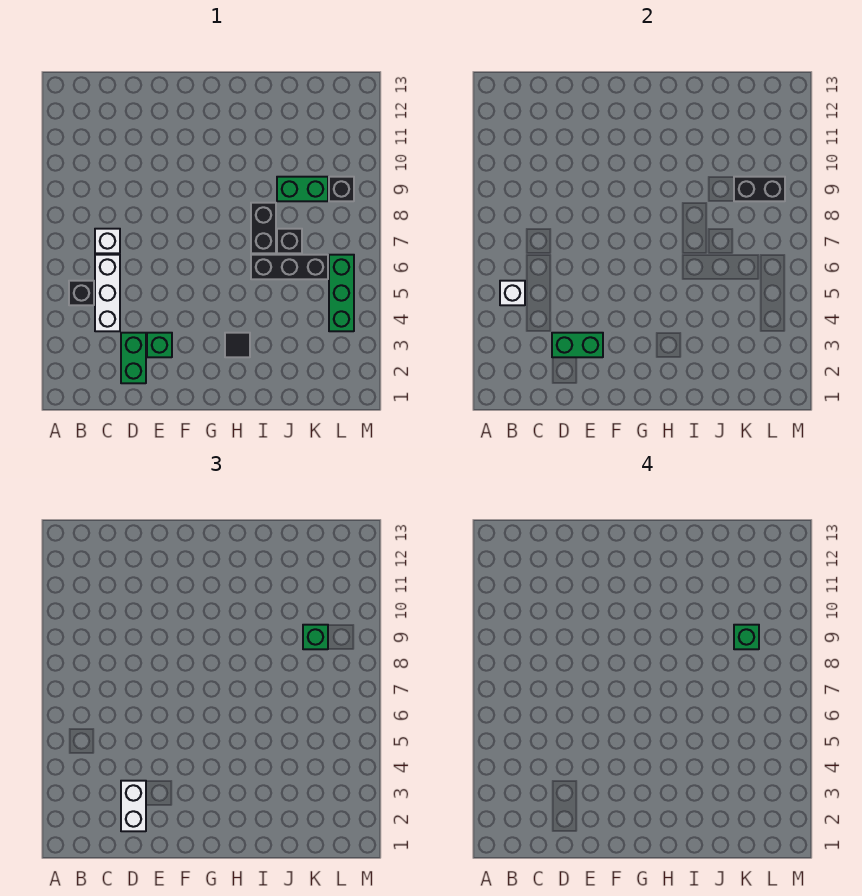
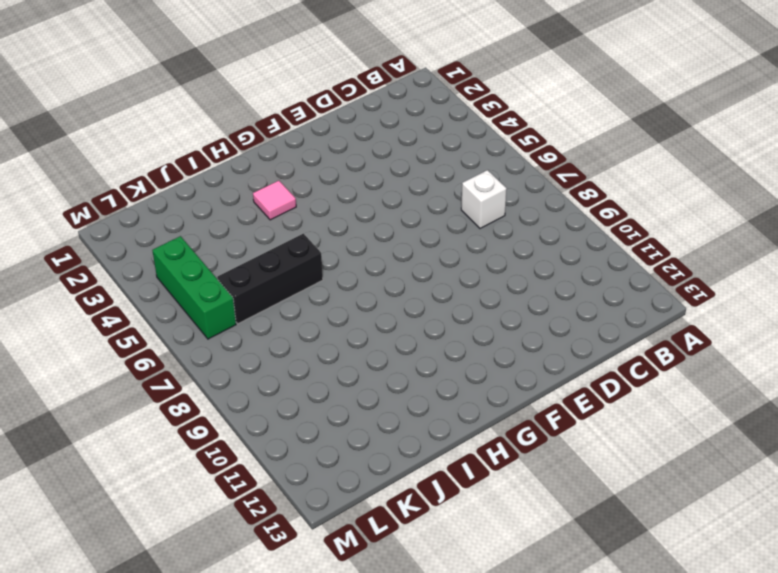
pink 1x1 tile [253,181,296,220] -> black 1x1 tile [225,333,250,357]
none -> black 1x1 brick [69,281,94,305]
none -> white 1x3 brick [95,255,120,331]
none -> green 1x2 brick [121,333,146,383]

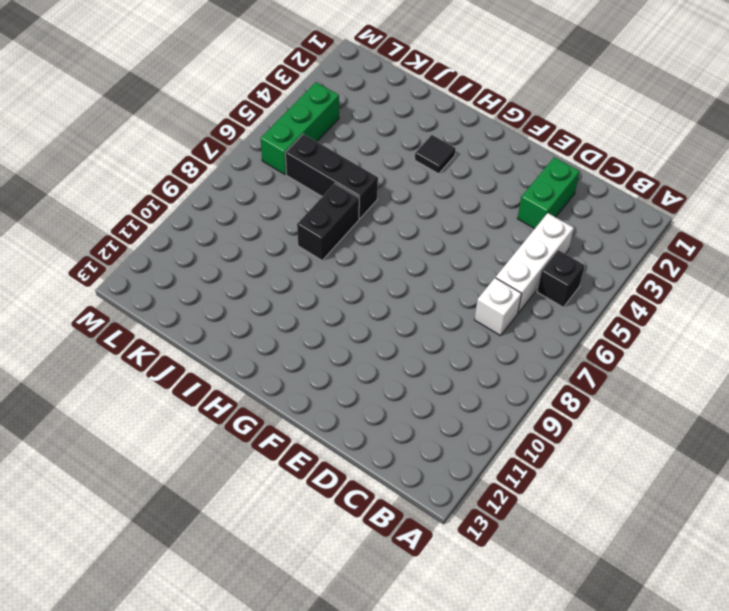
none -> green 1x1 brick [147,333,172,357]
none -> black 1x1 brick [277,229,302,253]
none -> green 1x2 brick [277,177,328,201]

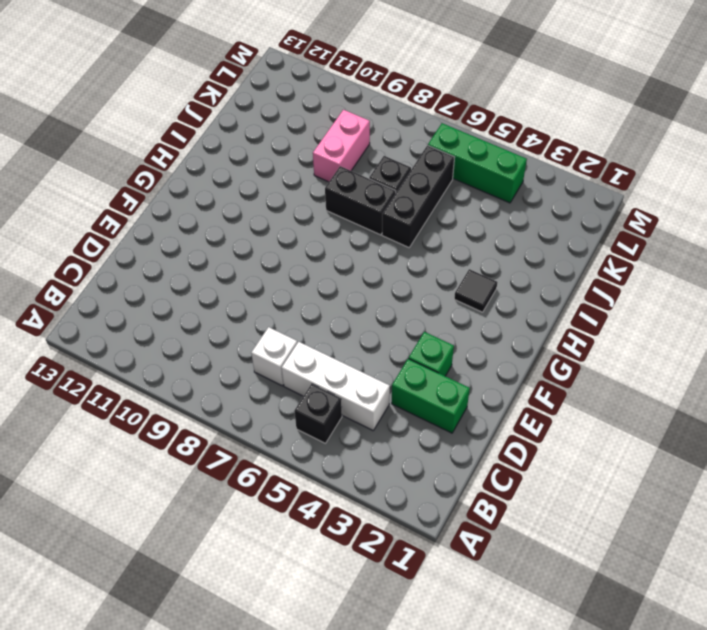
pink 1x2 brick [313,110,370,182] -> green 1x2 brick [277,177,328,201]
none -> black 1x1 brick [329,177,354,201]
none -> white 1x1 brick [500,281,525,305]
none -> green 1x2 brick [552,333,603,357]

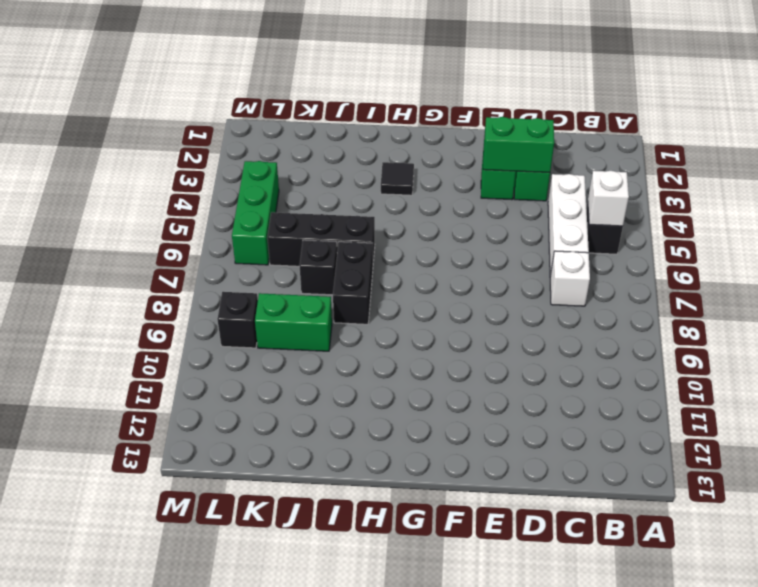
none -> black 1x2 brick [734,177,785,201]
none -> white 1x2 brick [121,781,146,831]
none -> green 1x1 brick [303,625,328,649]

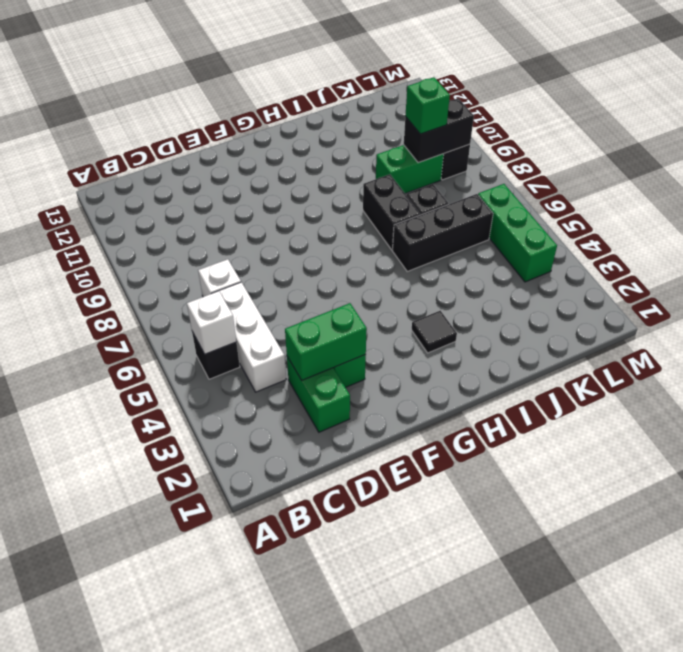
none -> white 1x2 brick [121,781,146,831]
none -> green 1x1 brick [734,625,759,649]

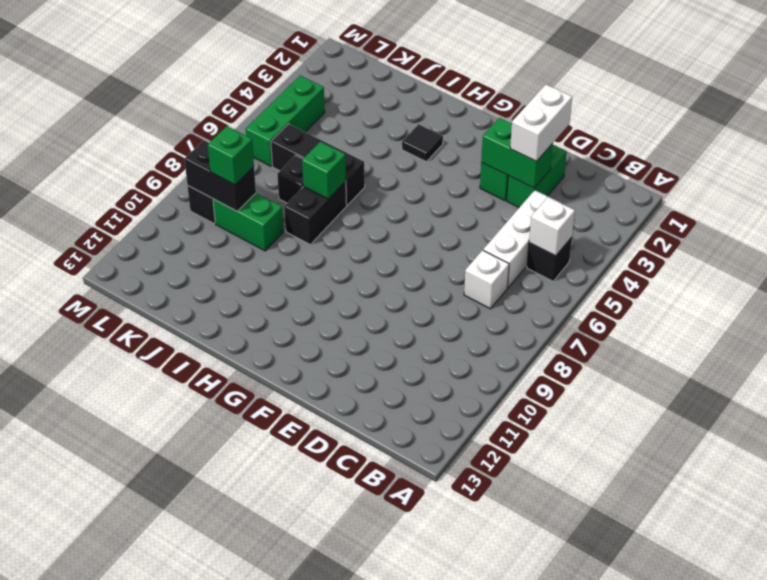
green 1x1 brick [302,142,346,199] -> green 1x1 brick moved to [734,625,759,649]

